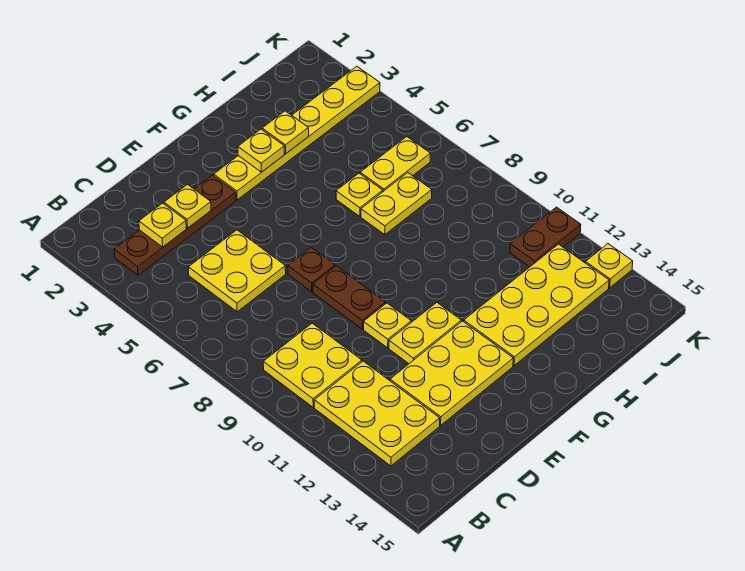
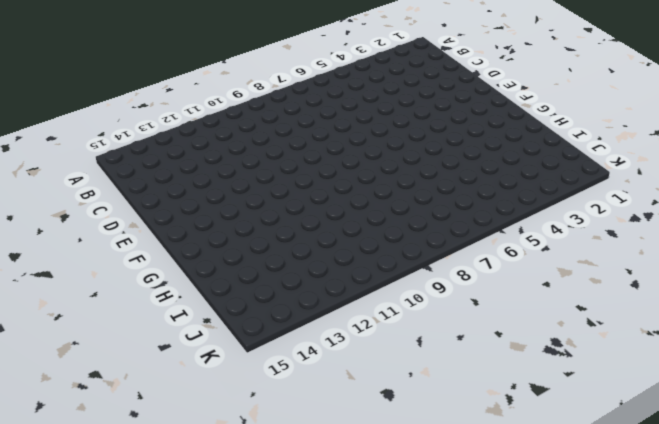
none -> brown 1x4 plate [114,175,236,275]
none -> yellow 2x2 plate [263,323,362,407]
none -> yellow 2x3 plate [314,361,440,466]

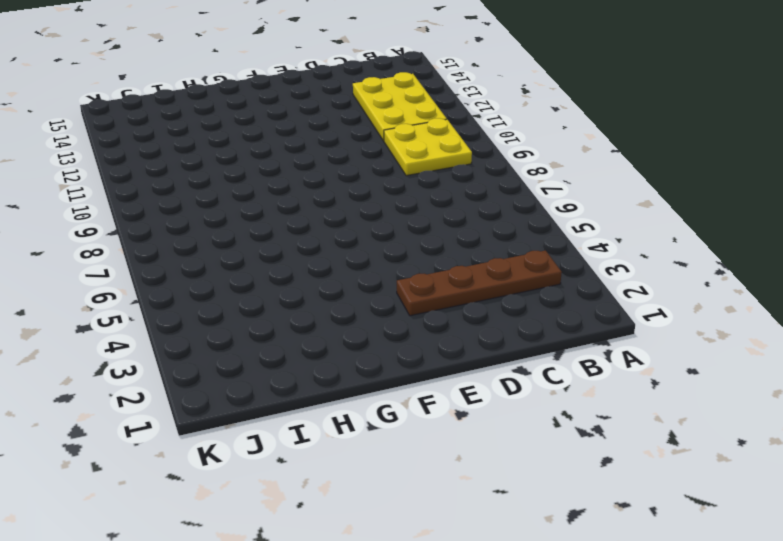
none -> yellow 2x2 plate [188,230,286,312]
none -> yellow 2x3 plate [390,321,513,425]
none -> brown 1x1 plate [288,248,335,292]

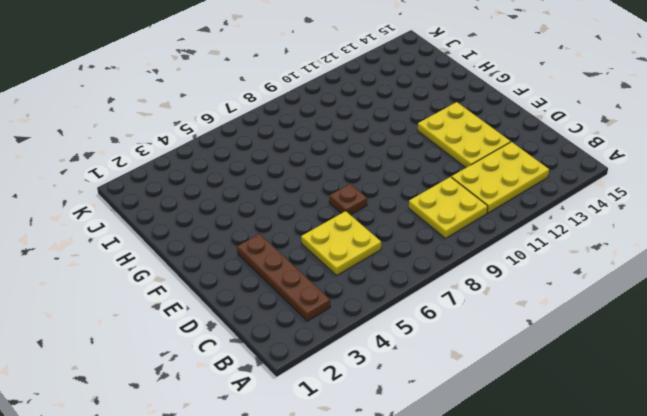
none -> brown 1x2 plate [313,266,386,329]
none -> yellow 1x1 plate [364,303,411,348]
none -> yellow 1x2 plate [389,303,461,364]

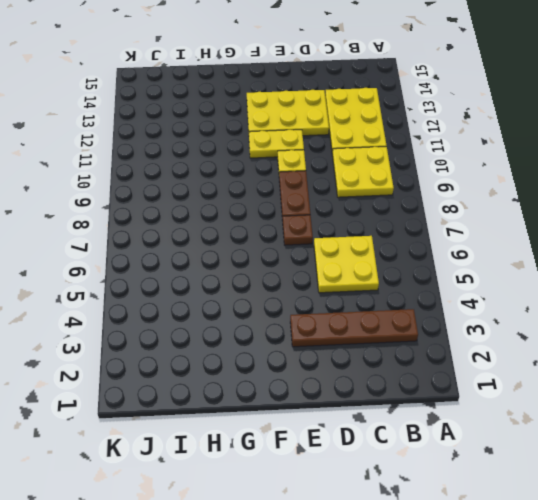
none -> yellow 1x6 plate [214,66,380,200]
none -> yellow 2x4 plate [464,244,609,365]
none -> yellow 1x1 plate [336,173,383,217]

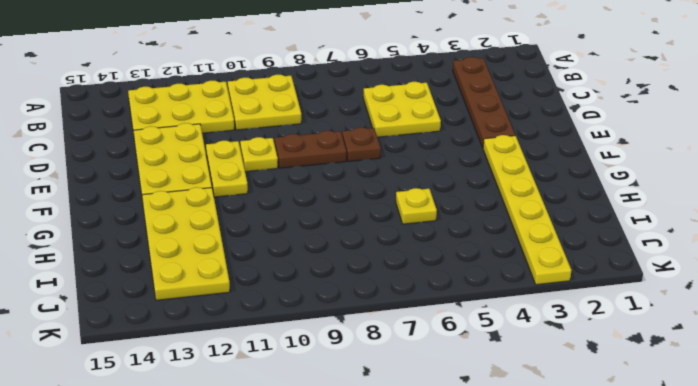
none -> yellow 1x2 plate [361,173,432,235]
none -> yellow 1x2 plate [360,137,431,191]
none -> brown 1x2 plate [510,207,581,267]

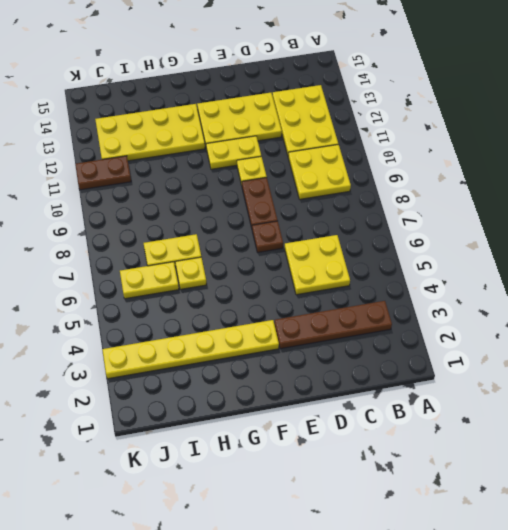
none -> yellow 1x1 plate [585,244,633,288]
none -> yellow 1x1 plate [139,203,186,247]
none -> yellow 1x1 plate [164,185,211,228]

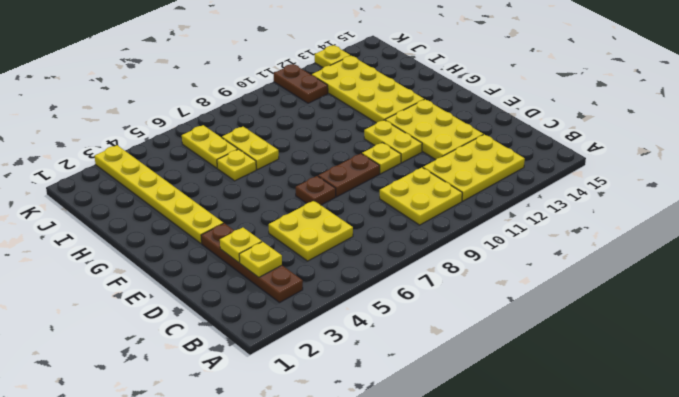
none -> yellow 1x1 plate [238,129,284,172]
none -> yellow 1x1 plate [262,111,309,154]

